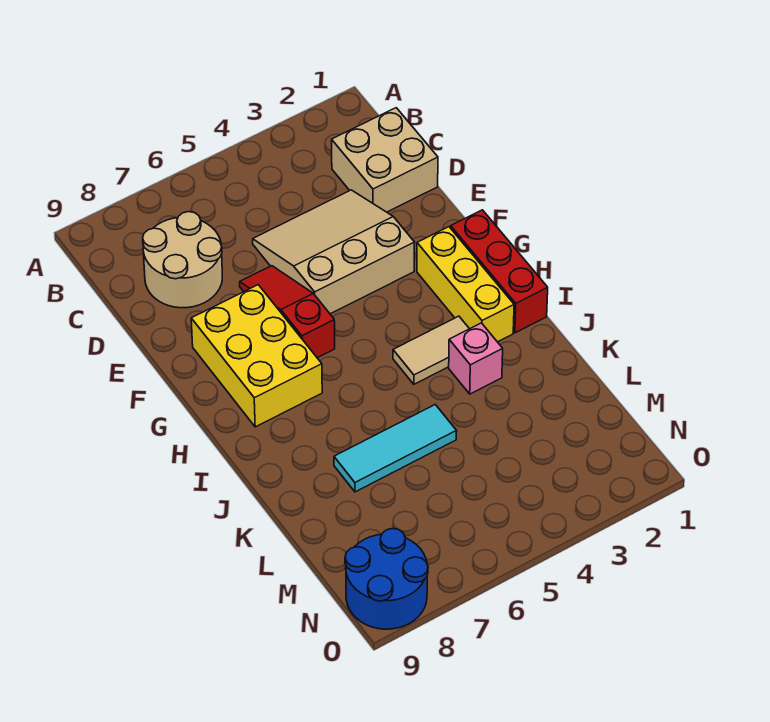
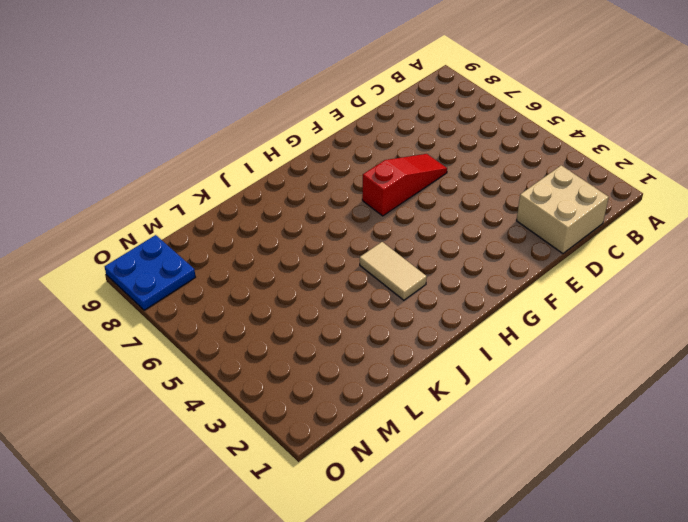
blue 2x2 plate [105,235,195,310] -> blue 2x2 round brick [345,528,428,629]
none -> tan 2x2 round brick [143,212,222,308]
none -> tan 3x3 slope [253,190,415,314]

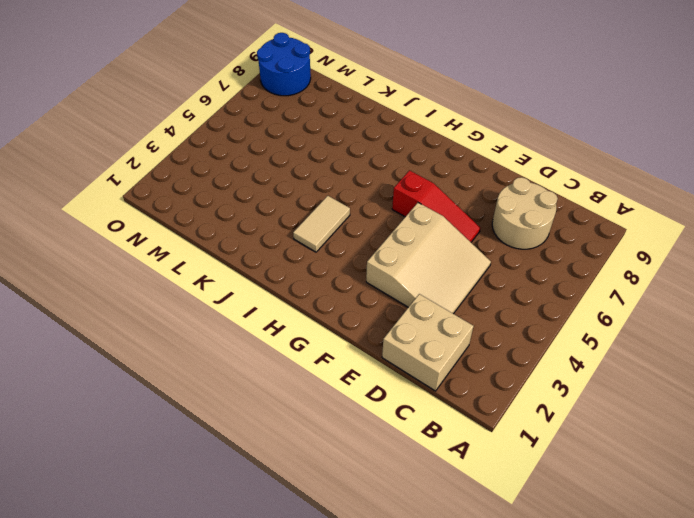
none -> yellow 2x3 brick [191,285,322,427]
none -> red 1x3 brick [451,210,548,333]

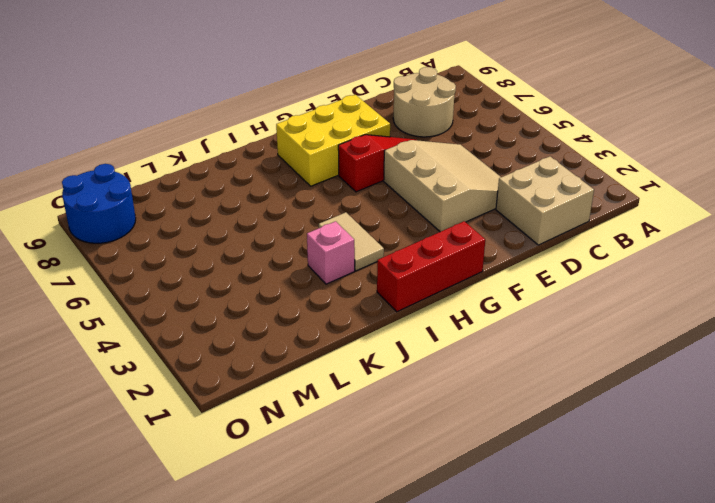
none -> yellow 1x3 brick [417,227,514,342]
none -> cyan 1x3 tile [334,405,457,492]

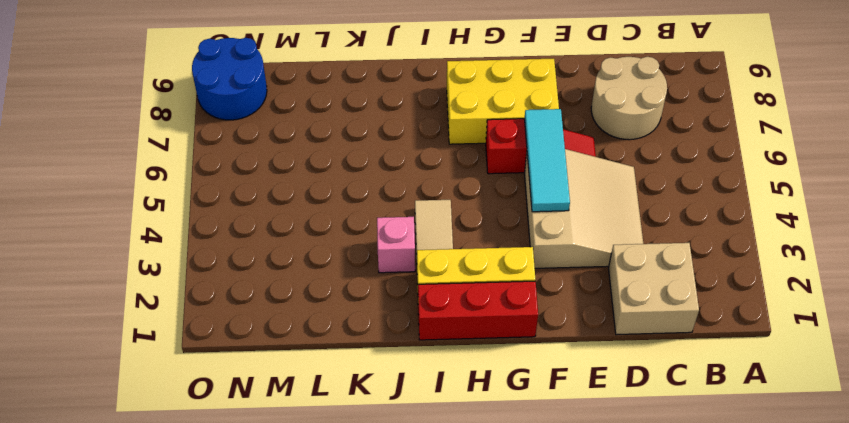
cyan 1x3 tile [525,109,570,212] -> cyan 1x3 tile moved to [334,405,457,492]

